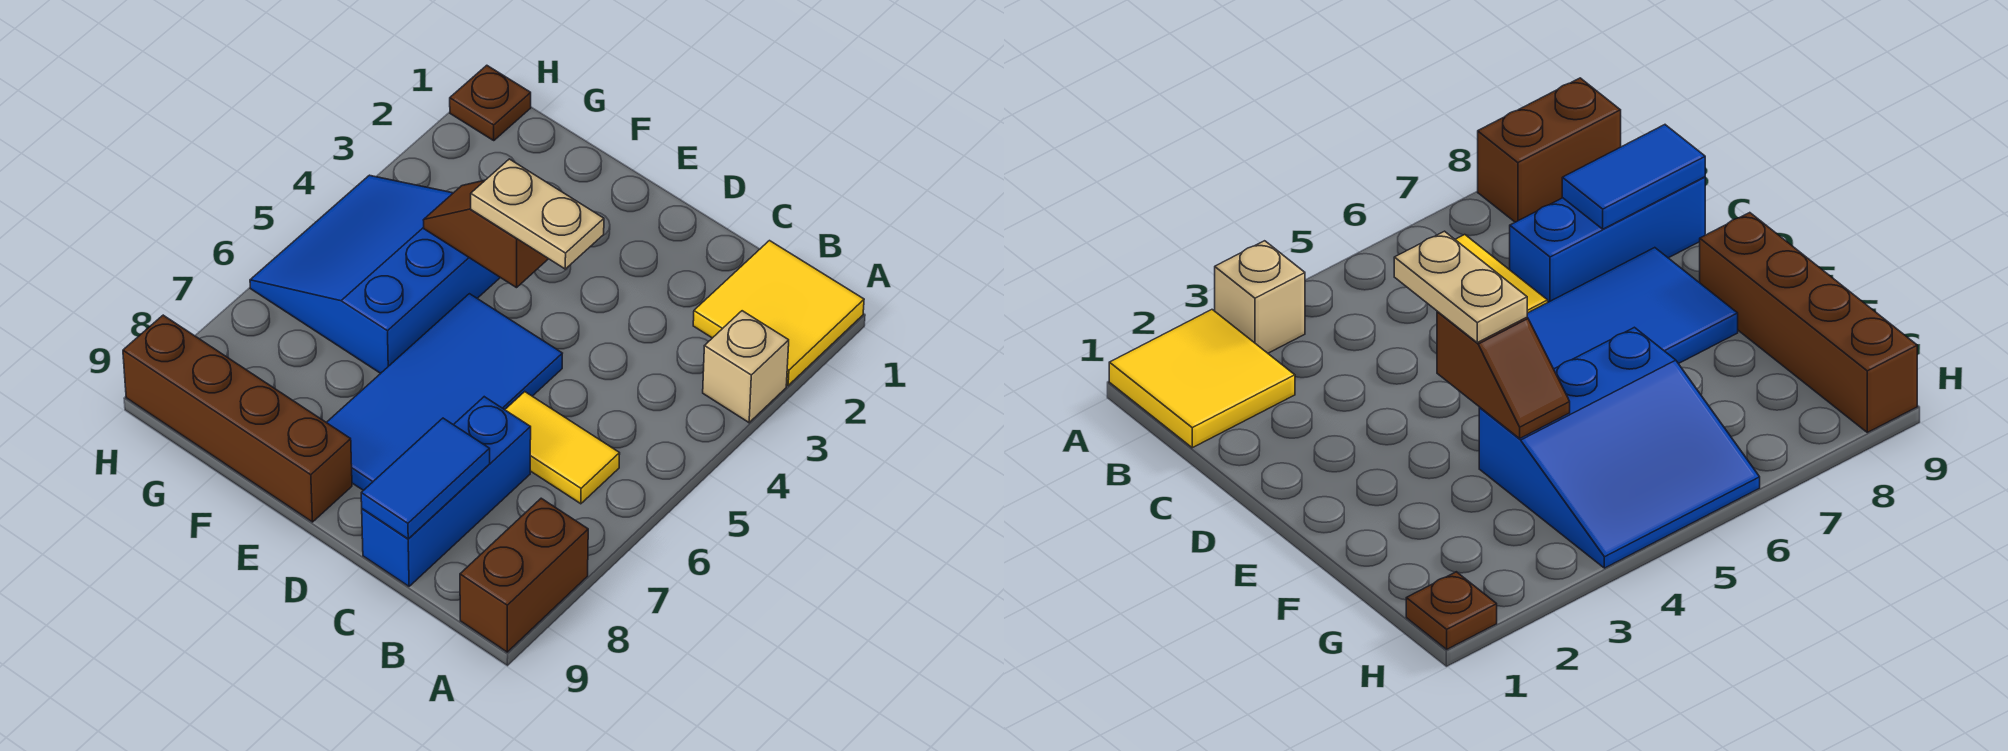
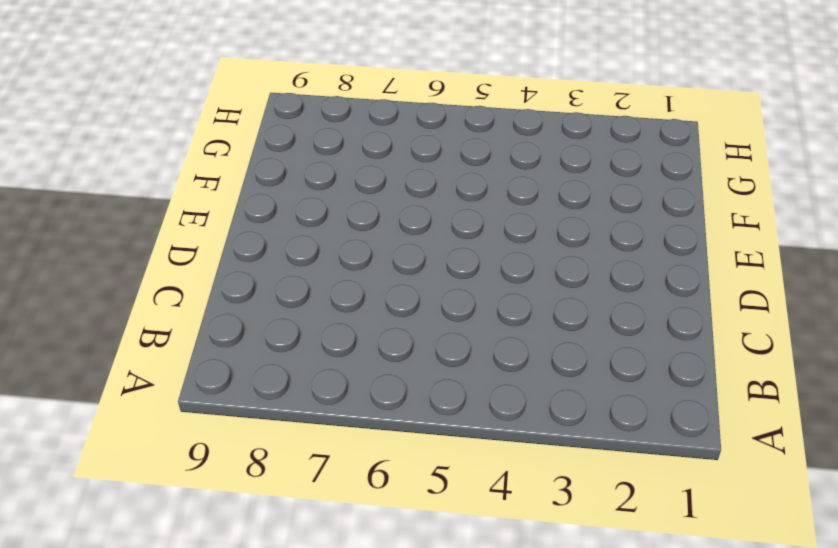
none -> yellow 2x2 tile [693,241,864,386]
none -> tan 1x1 brick [703,311,789,423]
none -> brown 1x2 brick [460,498,588,652]

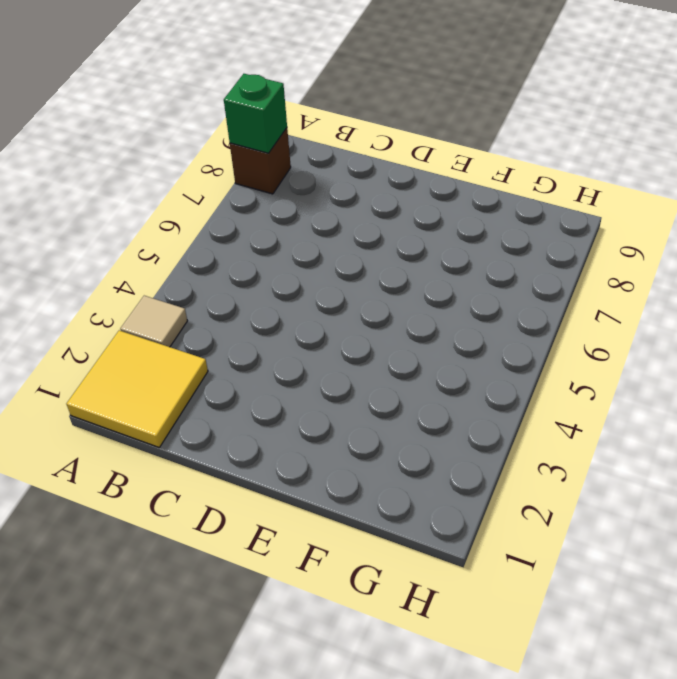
tan 1x1 tile [120,296,187,347] -> tan 1x1 brick [703,311,789,423]
brown 1x1 brick [230,128,291,194] -> brown 1x2 brick [460,498,588,652]
green 1x1 brick [224,74,287,153] -> none
none -> yellow 1x2 tile [505,392,620,504]
none -> blue 1x3 brick [362,397,531,586]
none -> blue 2x4 tile [326,294,562,490]

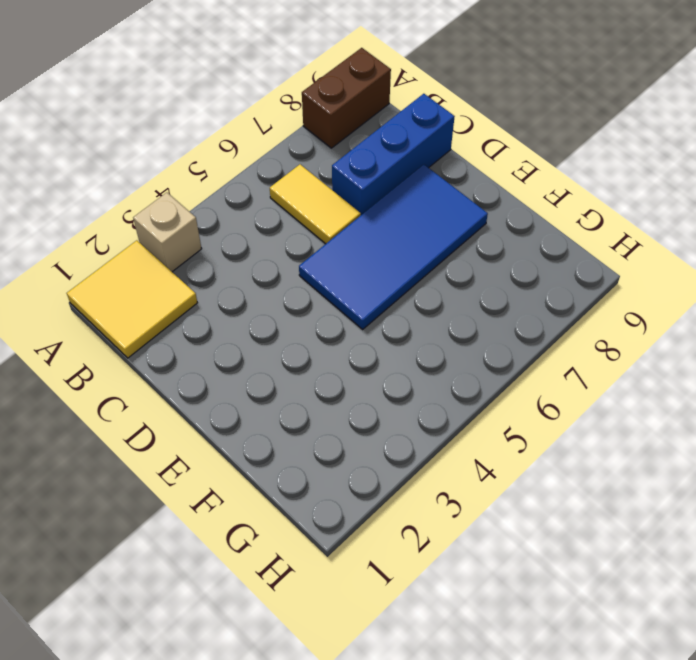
none -> brown 1x4 brick [123,315,352,522]
none -> blue 3x3 slope [250,175,500,373]
none -> brown 1x1 plate [450,65,531,140]

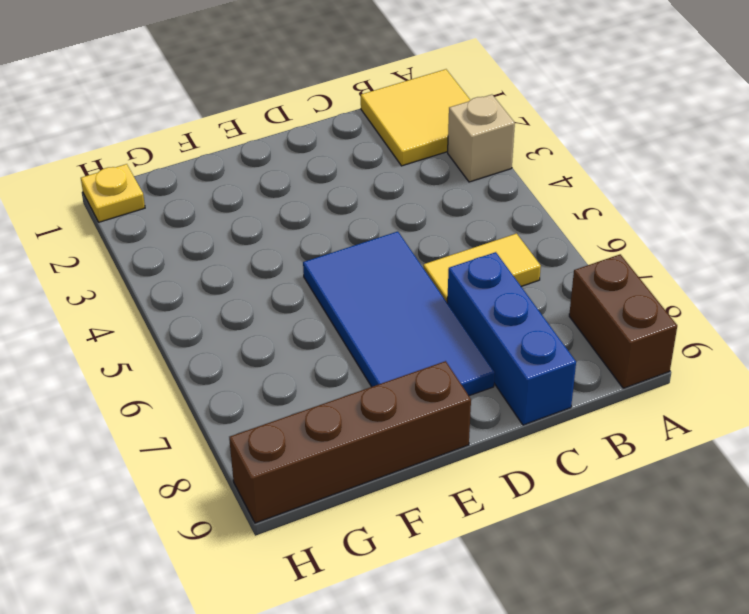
yellow 1x1 plate [81,164,145,222] -> brown 1x1 plate [450,65,531,140]
none -> blue 3x3 slope [250,175,500,373]
none -> blue 1x2 tile [361,418,490,539]
none -> brown 1x2 slope [424,180,548,288]

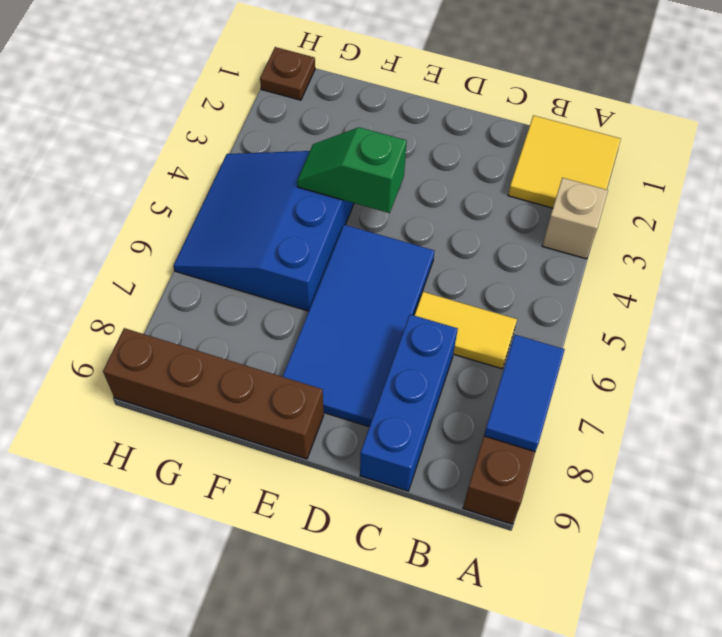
blue 1x2 tile [484,335,565,452] -> blue 1x2 tile moved to [361,418,490,539]
green 1x2 slope [297,127,407,213] -> brown 1x2 slope [424,180,548,288]
none -> tan 1x2 plate [471,159,604,269]

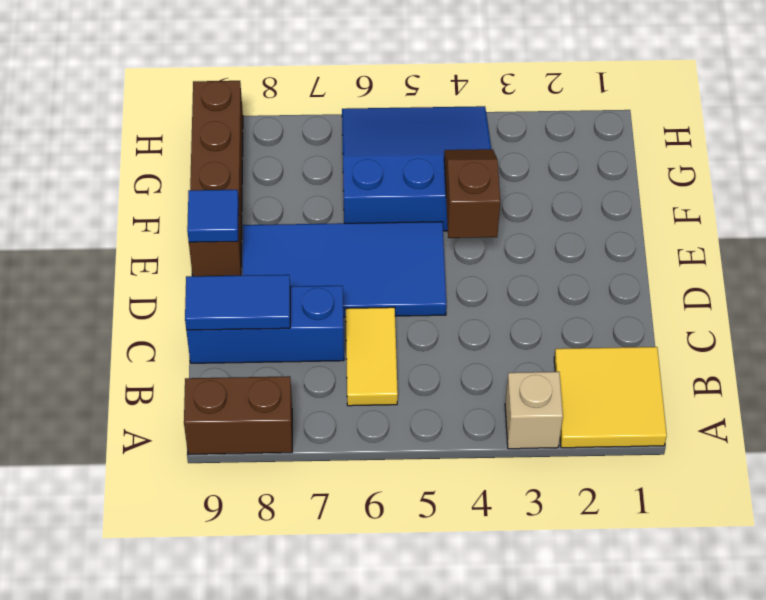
blue 1x1 tile [187,190,239,242] -> none
none -> brown 1x1 plate [450,65,531,140]
none -> tan 1x2 plate [471,159,604,269]

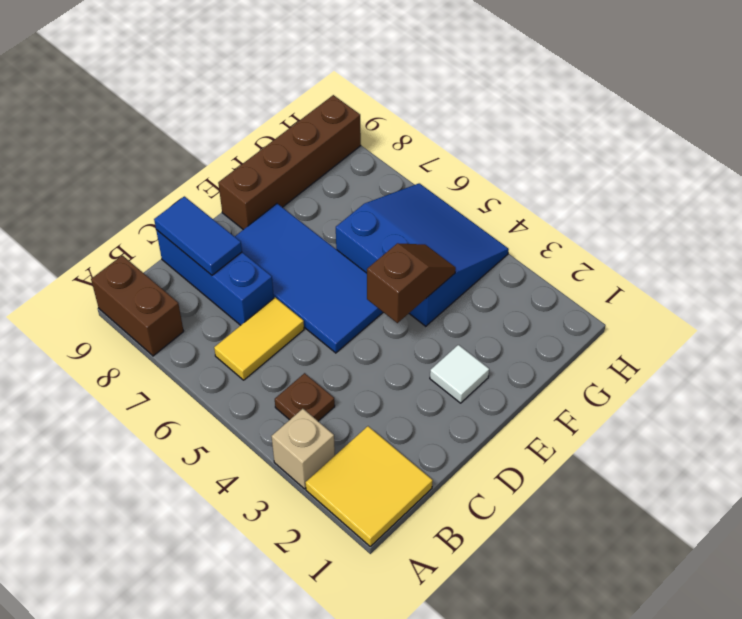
brown 1x1 plate [275,373,335,421] -> brown 1x1 plate moved to [450,65,531,140]
white 1x1 tile [430,345,489,403] -> none
none -> tan 1x2 plate [471,159,604,269]

